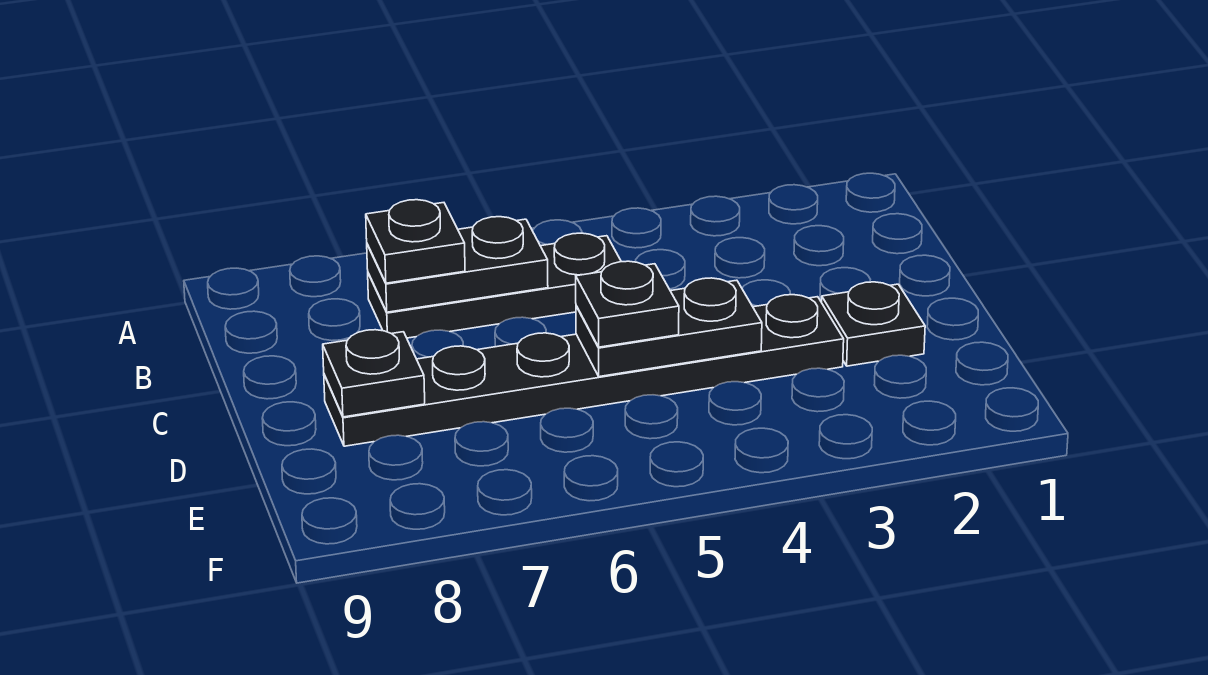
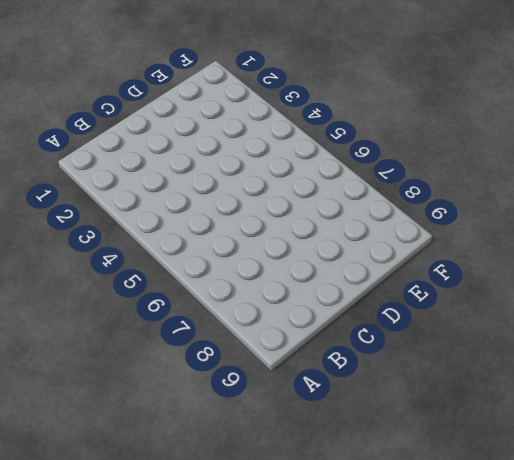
none -> black 1x3 plate [368,233,621,338]
none -> black 1x1 plate [822,282,925,366]

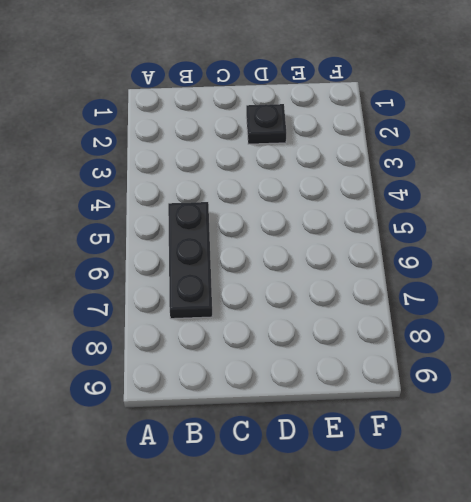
none -> black 1x6 plate [324,295,844,446]
none -> black 1x2 plate [367,217,548,312]

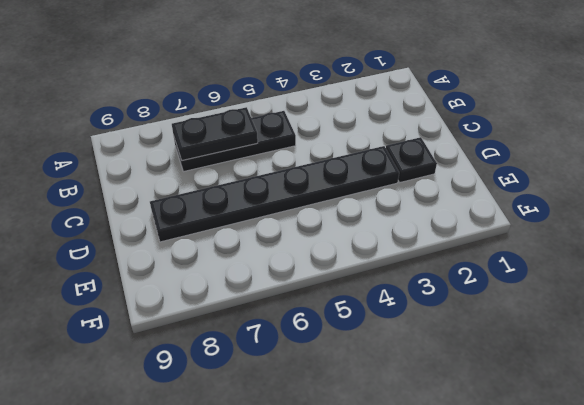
none -> black 1x2 plate [576,278,762,377]
none -> black 1x1 plate [323,330,425,417]

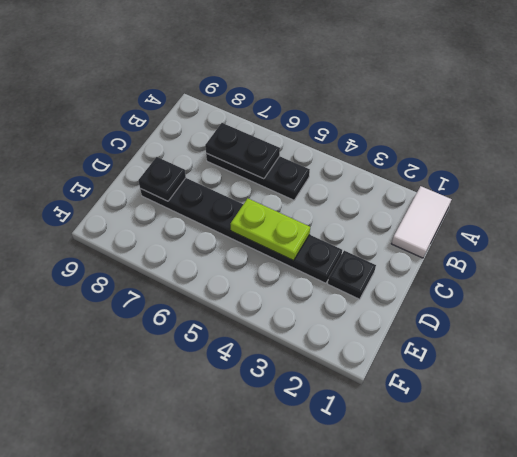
white 1x2 tile [391,186,452,258] -> none
lime 1x2 plate [231,198,310,261] -> black 1x2 plate [576,278,762,377]
none -> black 1x1 plate [366,200,465,283]
none -> black 1x1 plate [576,261,679,347]

